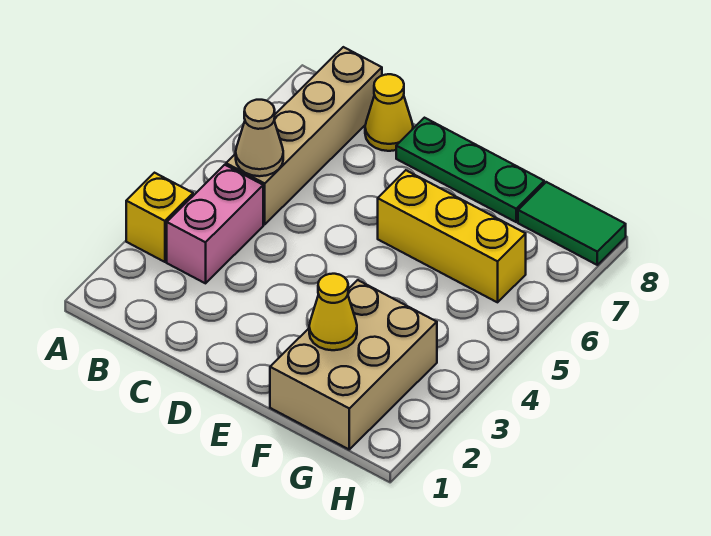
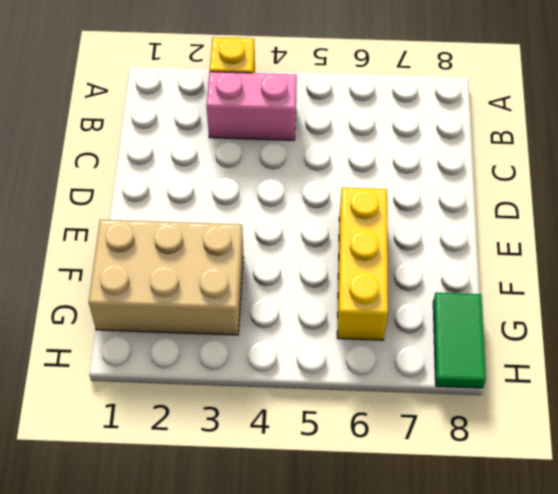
none -> tan 1x4 brick [226,47,382,224]
none -> yellow 1x1 cone [365,74,413,151]

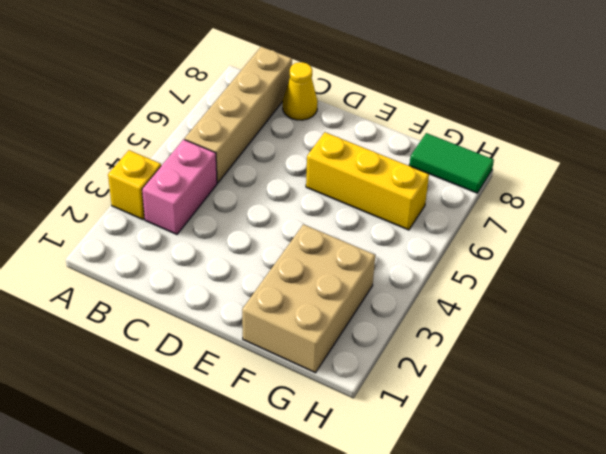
none -> green 1x3 plate [396,118,544,222]
none -> tan 1x1 cone [236,100,283,176]

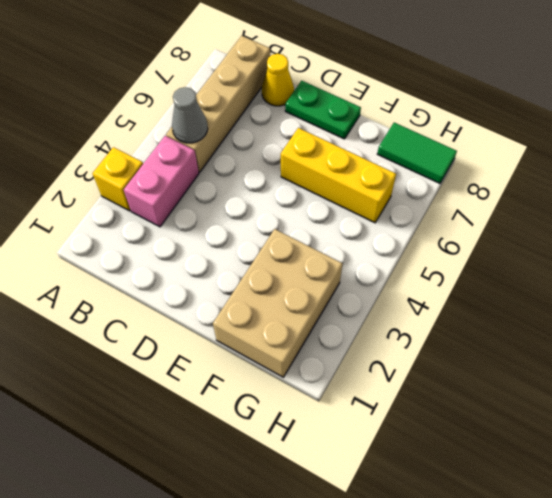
grey 1x1 cone [172,87,208,143] -> tan 1x1 cone [236,100,283,176]
green 1x2 plate [285,81,361,139] -> green 1x3 plate [396,118,544,222]
none -> yellow 1x1 cone [309,274,357,350]

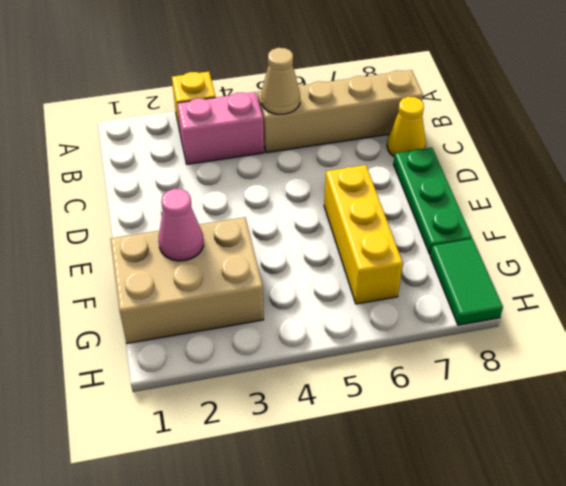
pink 1x1 cone [159,189,204,261] -> yellow 1x1 cone [309,274,357,350]

